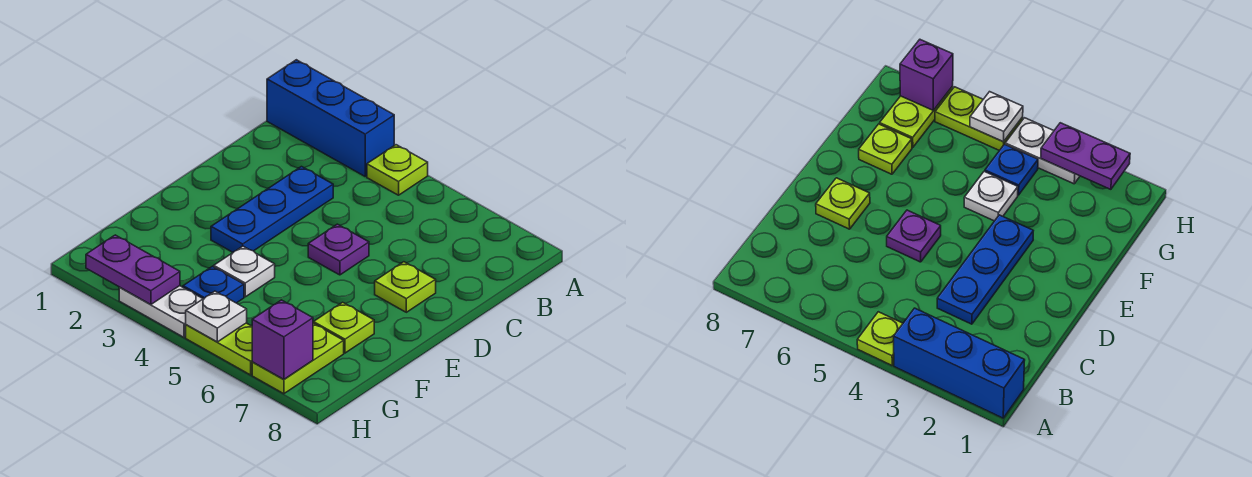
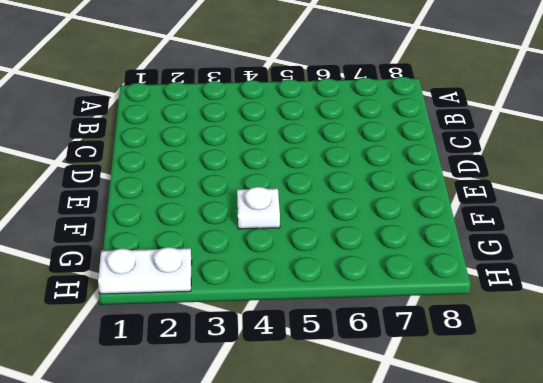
white 1x2 plate [98,247,192,294] -> white 1x2 plate moved to [119,286,203,338]
none -> blue 1x3 brick [267,60,394,176]
none -> lime 1x1 plate [367,145,428,195]
none -> blue 1x3 plate [211,167,333,252]

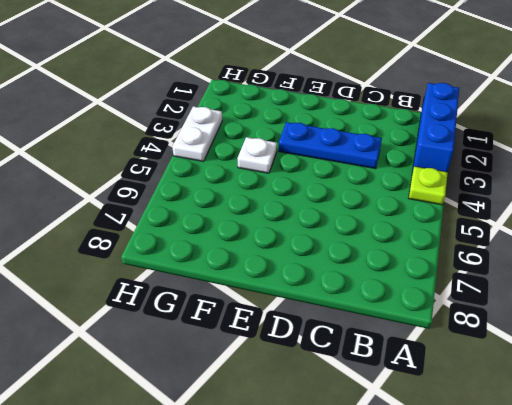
none -> purple 1x1 plate [308,224,369,275]
none -> lime 1x1 plate [375,262,436,312]
none -> lime 1x1 plate [313,302,374,353]

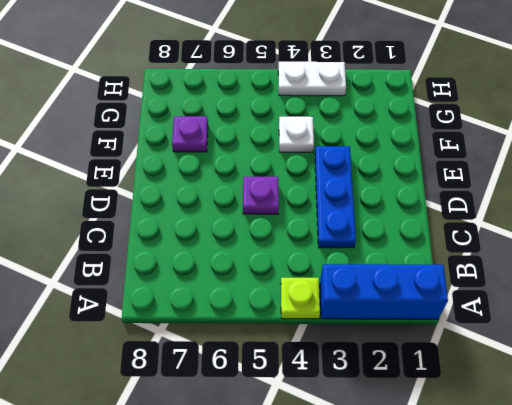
purple 1x1 plate [172,116,208,152] -> lime 1x1 plate [313,302,374,353]
none -> lime 1x1 plate [375,262,436,312]
none -> blue 1x1 plate [183,266,244,303]
none -> lime 1x2 plate [252,323,344,394]

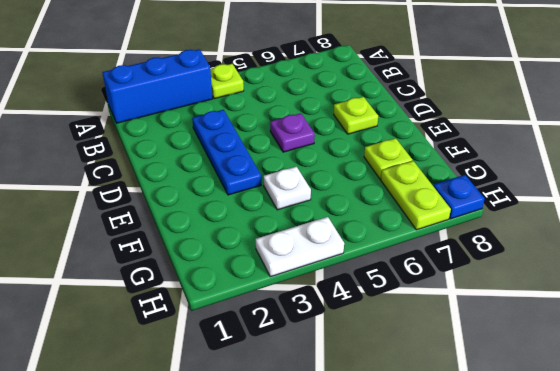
blue 1x1 plate [433,175,485,219] -> blue 1x1 plate moved to [183,266,244,303]
none -> lime 1x2 plate [186,323,252,375]
none -> purple 1x2 plate [86,235,180,304]
none -> white 1x1 plate [186,291,247,342]

